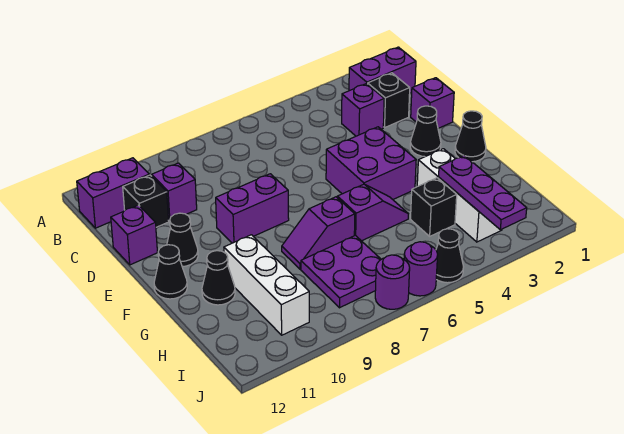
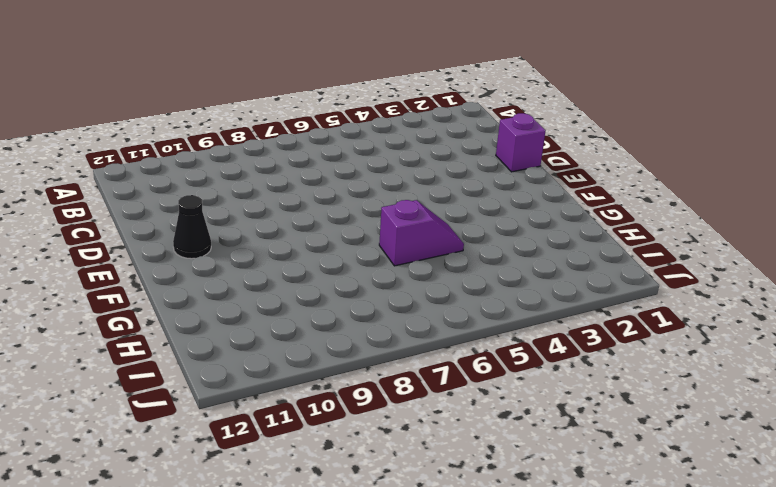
none -> purple 1x2 brick [349,47,416,93]
none -> purple 1x2 brick [77,158,149,228]
none -> black 1x1 brick [368,73,410,127]

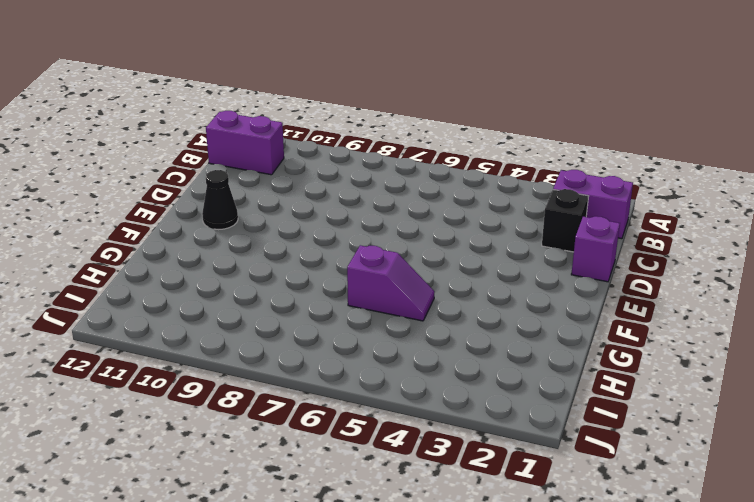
none -> purple 1x1 brick [342,84,384,136]
none -> purple 1x1 brick [152,163,197,221]
none -> black 1x1 brick [123,175,169,227]

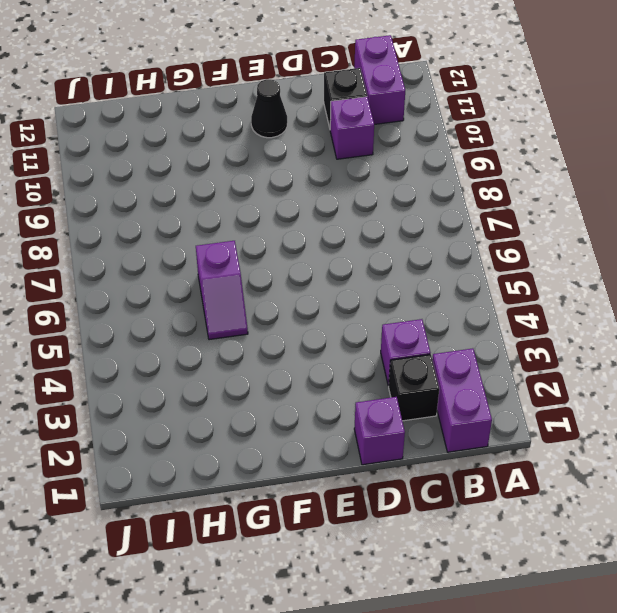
none -> purple 1x1 brick [111,205,157,265]
none -> black 1x1 cone [410,106,441,157]
none -> purple 2x2 brick [326,127,416,199]

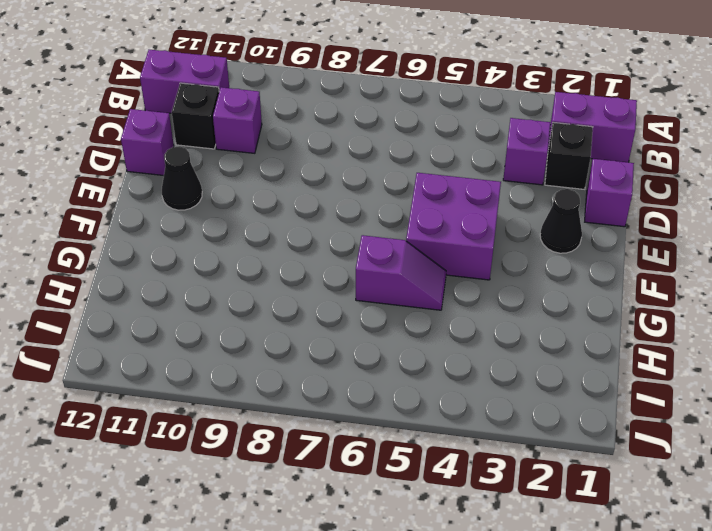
none -> purple 1x2 brick [216,174,289,243]
none -> black 1x1 cone [455,111,486,162]
none -> black 1x1 cone [154,245,187,299]

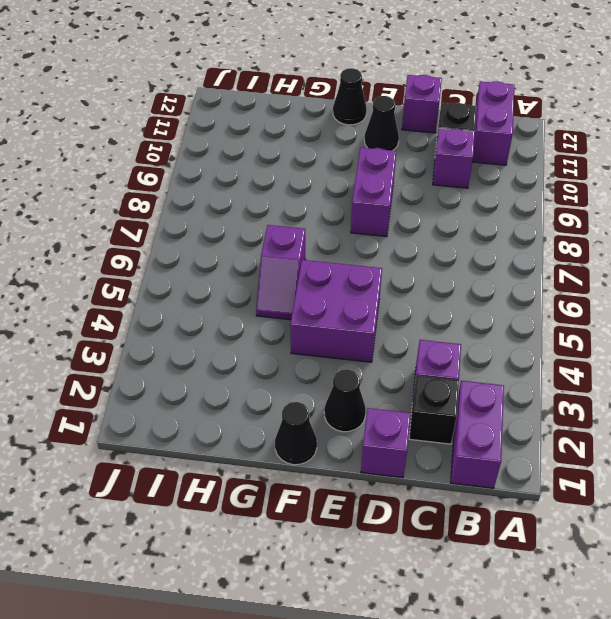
none -> white 1x3 brick [417,149,502,242]
none -> purple 1x2 slope [282,197,355,269]
none -> white 1x3 brick [224,235,309,335]

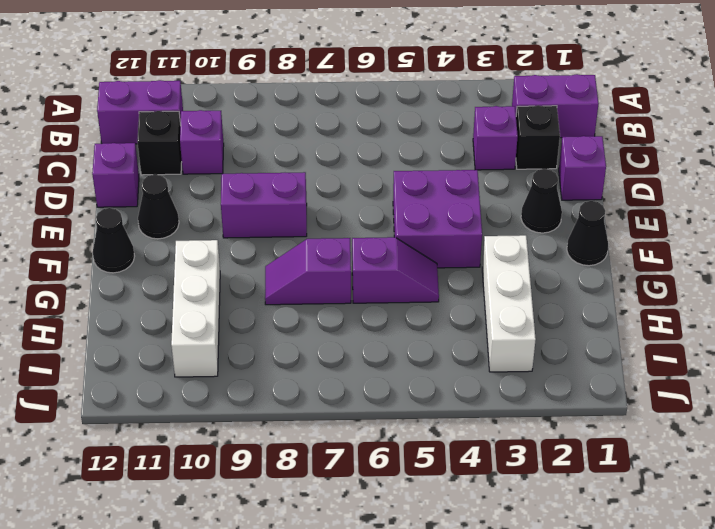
none -> black 1x1 cone [202,251,235,305]
none -> black 1x1 brick [411,178,457,236]
none -> purple 2x2 plate [301,235,381,308]

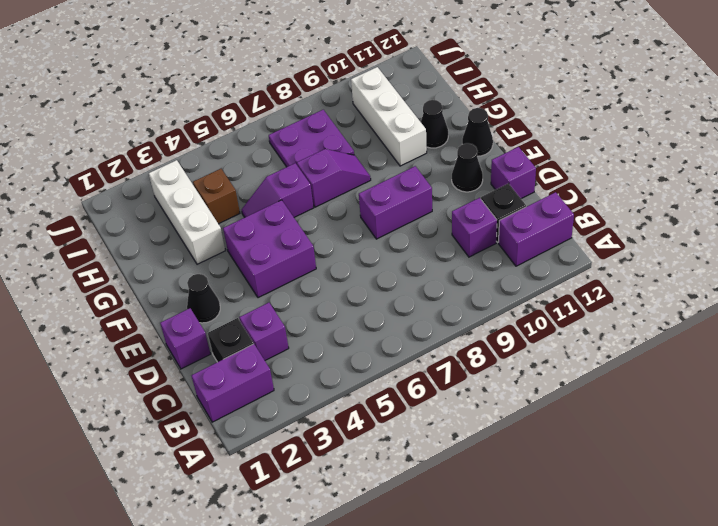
brown 1x1 brick [193,169,240,224] -> black 1x1 brick [411,178,457,236]
none -> black 1x1 cone [455,111,486,162]
none -> black 1x1 cone [436,229,463,283]
none -> purple 1x1 round brick [404,242,438,296]

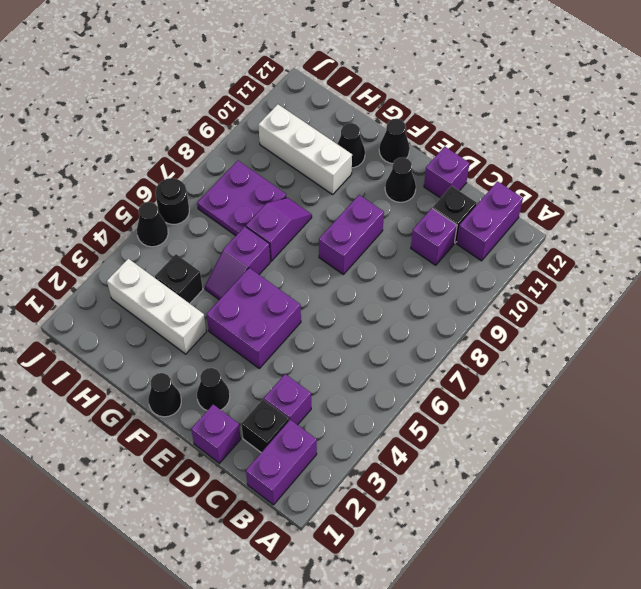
black 1x1 round brick [155,178,189,224] -> purple 1x1 round brick [404,242,438,296]
none -> purple 1x1 round brick [375,255,410,309]
none -> purple 1x3 plate [439,155,527,230]

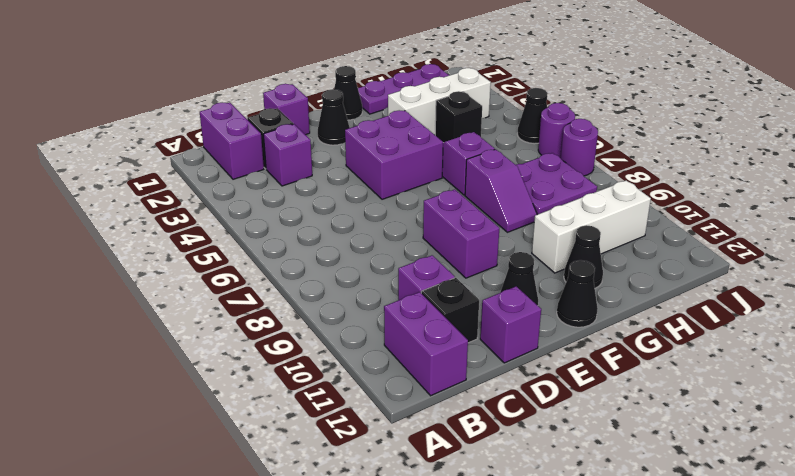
purple 1x3 plate [358,64,449,114] -> purple 1x3 plate moved to [439,155,527,230]

